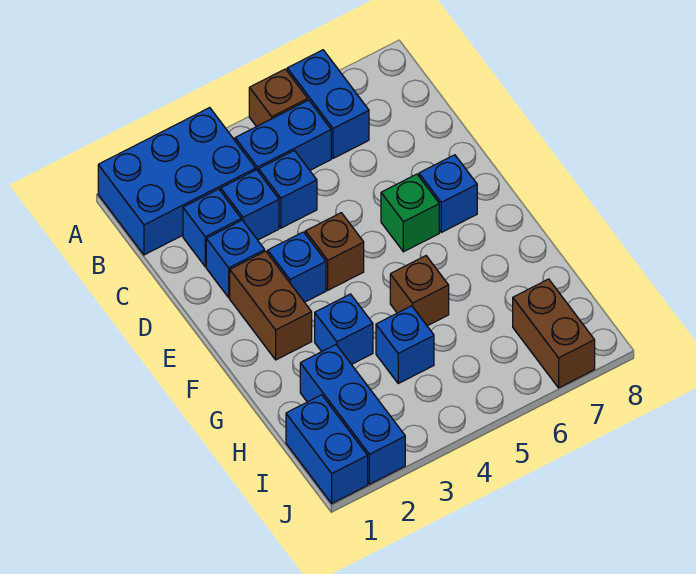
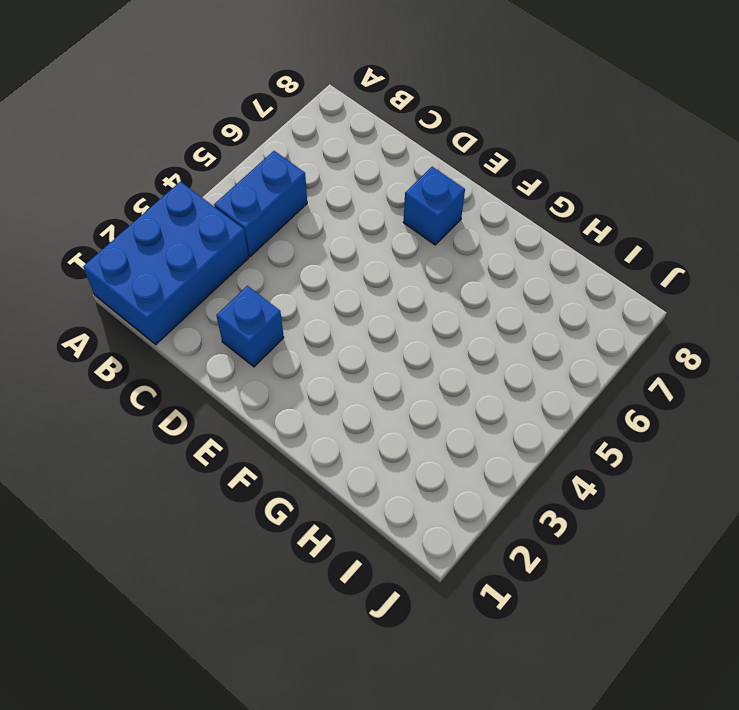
none -> brown 1x1 brick [249,69,308,127]
none -> blue 1x2 brick [287,50,369,158]
none -> blue 1x1 brick [183,189,241,267]

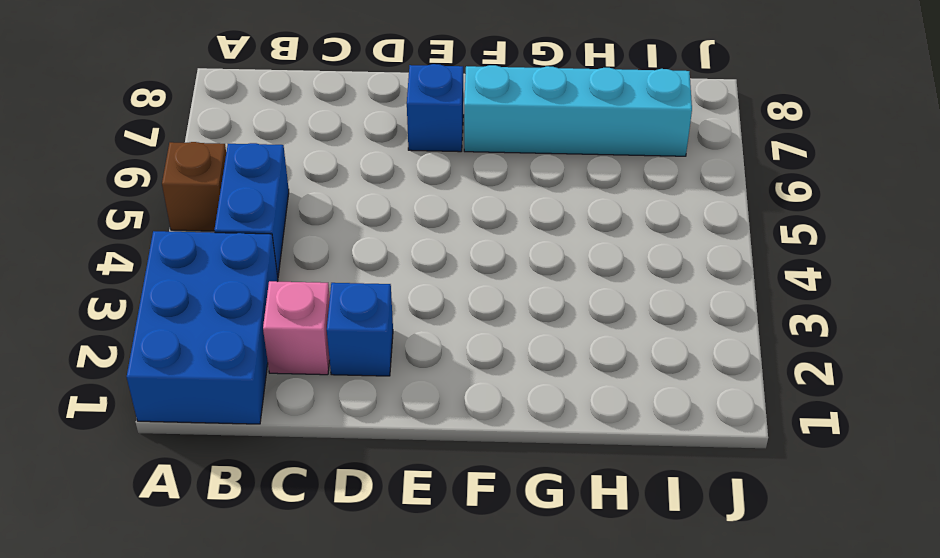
pink 1x1 brick [263,281,330,375] -> blue 1x1 brick [183,189,241,267]
cyan 1x4 brick [464,65,692,156] -> brown 1x2 brick [513,279,595,388]
none -> blue 1x2 brick [287,50,369,158]
none -> blue 1x1 brick [221,170,279,240]
none -> blue 1x1 brick [259,151,317,228]

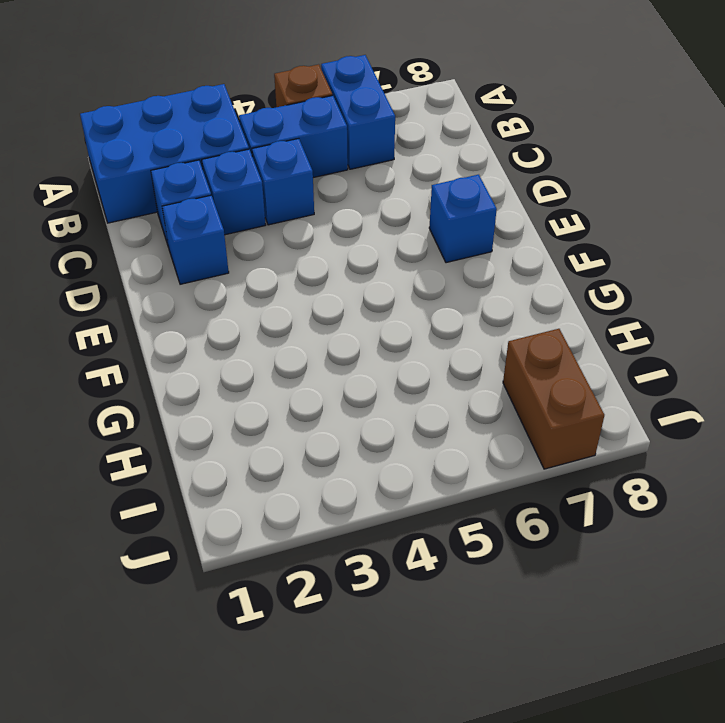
none -> brown 1x2 brick [230,251,312,360]
none -> blue 1x1 brick [268,232,326,302]
none -> brown 1x1 brick [305,213,364,290]

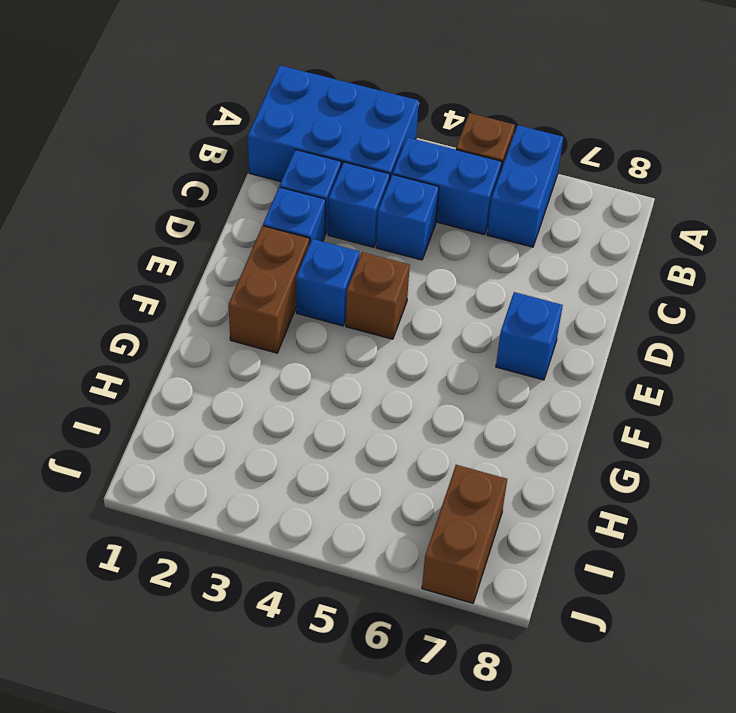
none -> green 1x1 brick [381,174,439,252]
none -> blue 1x1 brick [315,294,373,364]
none -> brown 1x1 brick [390,256,449,326]

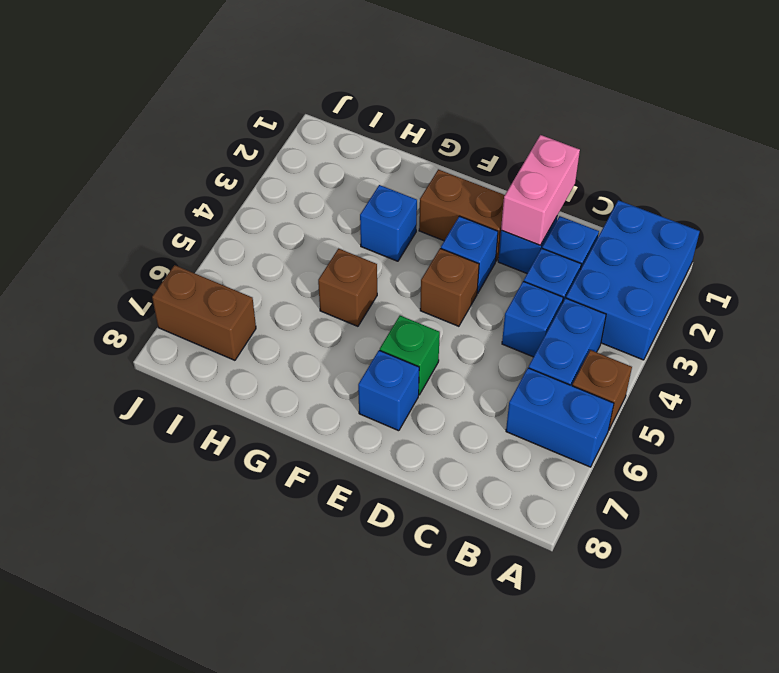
pink 1x2 brick [501,135,580,245] -> none
none -> blue 1x3 brick [300,345,405,484]
none -> blue 1x1 brick [376,306,434,383]
none -> blue 1x2 brick [286,395,368,503]

